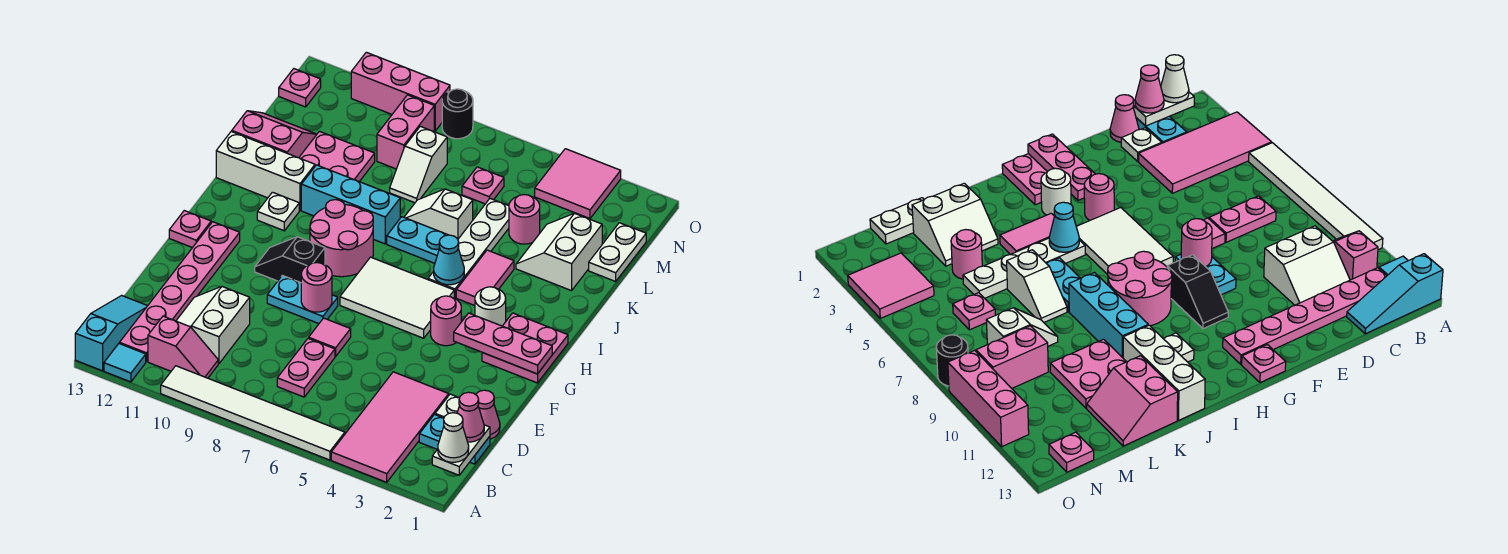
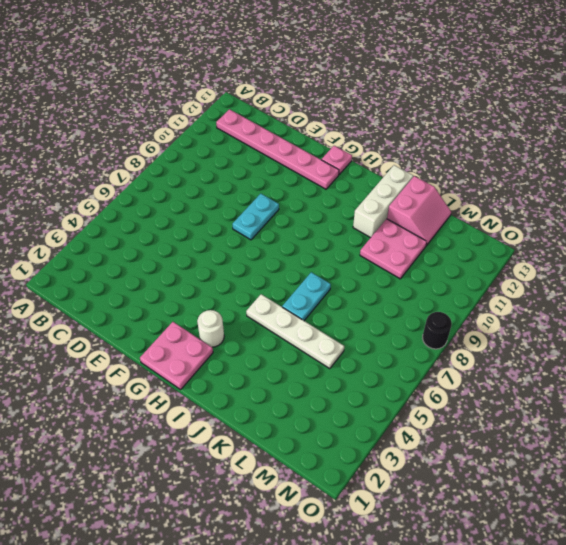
none -> pink 2x4 tile [331,372,449,482]
none -> white 1x6 tile [161,366,345,460]
none -> cyan 1x1 tile [104,343,146,382]
none -> cyan 1x3 slope [75,295,147,371]

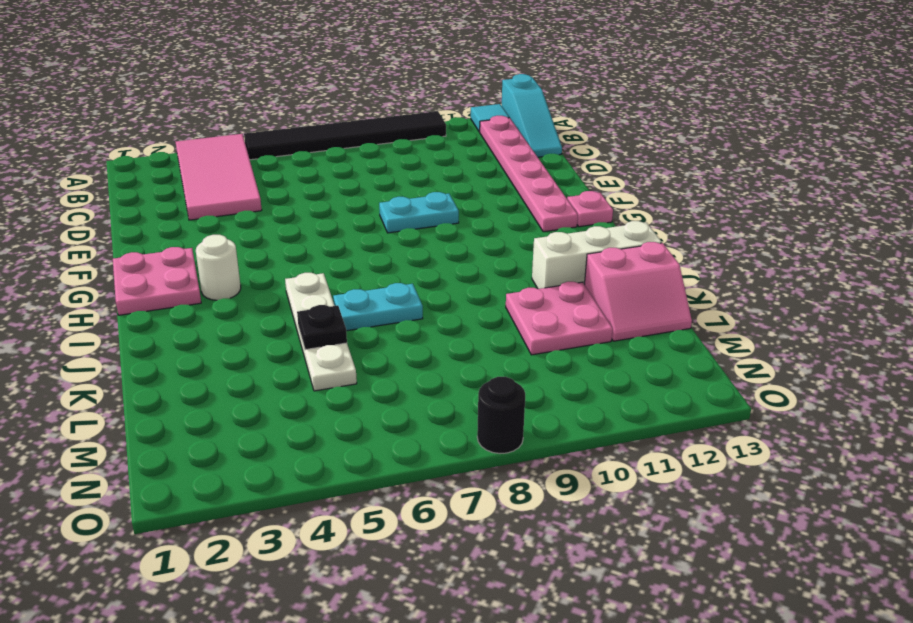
black 1x6 tile [244,111,446,160] -> white 1x6 tile [161,366,345,460]
black 1x1 plate [297,305,347,350] -> none
none -> pink 1x2 slope [148,316,218,378]
none -> cyan 1x2 plate [419,415,490,464]
none -> pink 1x2 plate [277,338,335,397]
none -> white 2x2 slope [176,287,250,364]

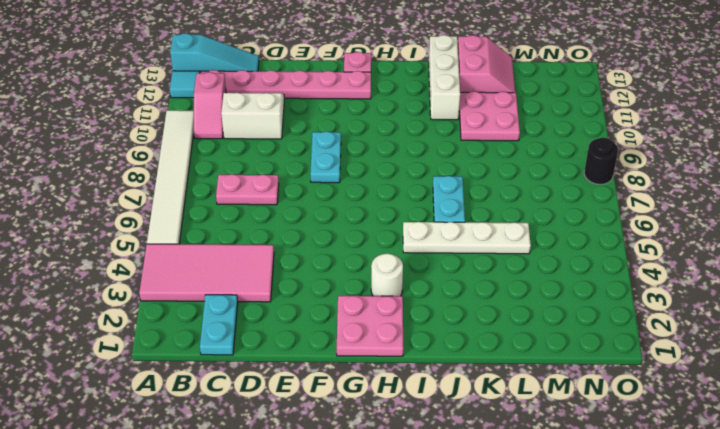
none -> pink 1x1 cone [476,390,500,439]
none -> white 1x1 plate [435,394,459,418]
none -> pink 1x1 tile [309,318,351,357]
none -> pink 1x1 round brick [431,296,461,346]

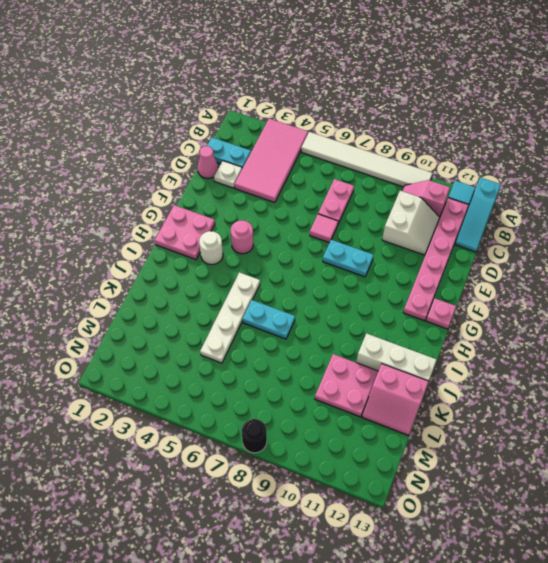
none -> white 2x3 tile [340,257,454,338]
none -> black 1x2 slope [255,237,325,283]
none -> pink 2x2 round brick [310,200,373,277]
none -> pink 1x2 tile [456,250,514,306]

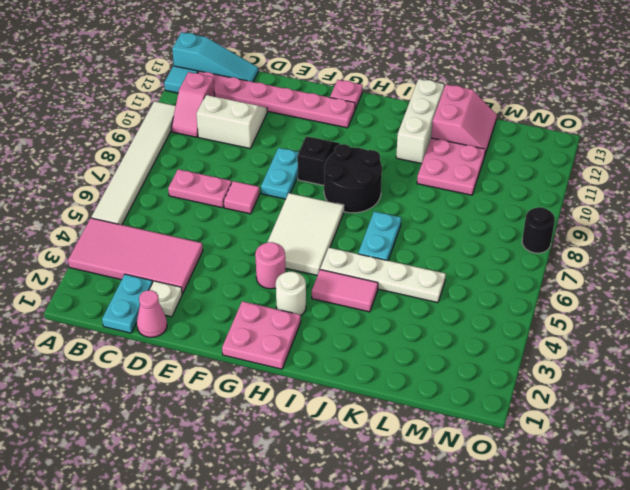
black 2x2 round brick [324,144,382,213] -> pink 2x2 round brick [310,200,373,277]
none -> white 1x1 plate [257,192,299,231]
none -> cyan 1x3 brick [301,165,400,244]
none -> white 2x2 slope [516,213,602,291]
none -> white 1x2 slope [404,189,473,239]

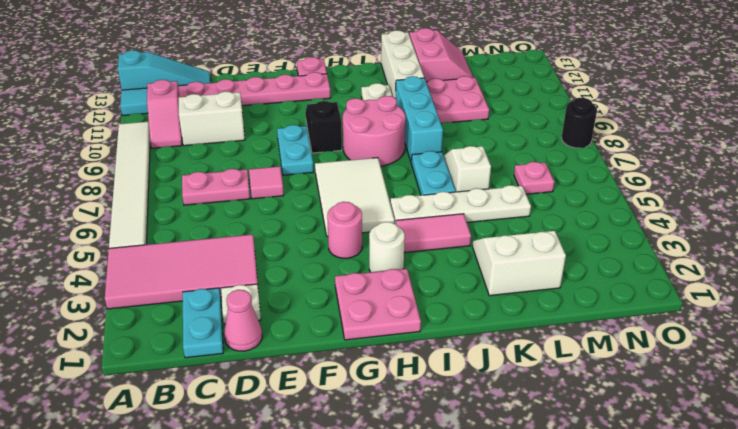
none -> white 1x2 plate [589,223,646,281]
none -> pink 1x1 round brick [509,195,540,244]
none -> white 1x2 slope [390,126,447,203]
none -> pink 1x2 brick [377,95,434,169]

